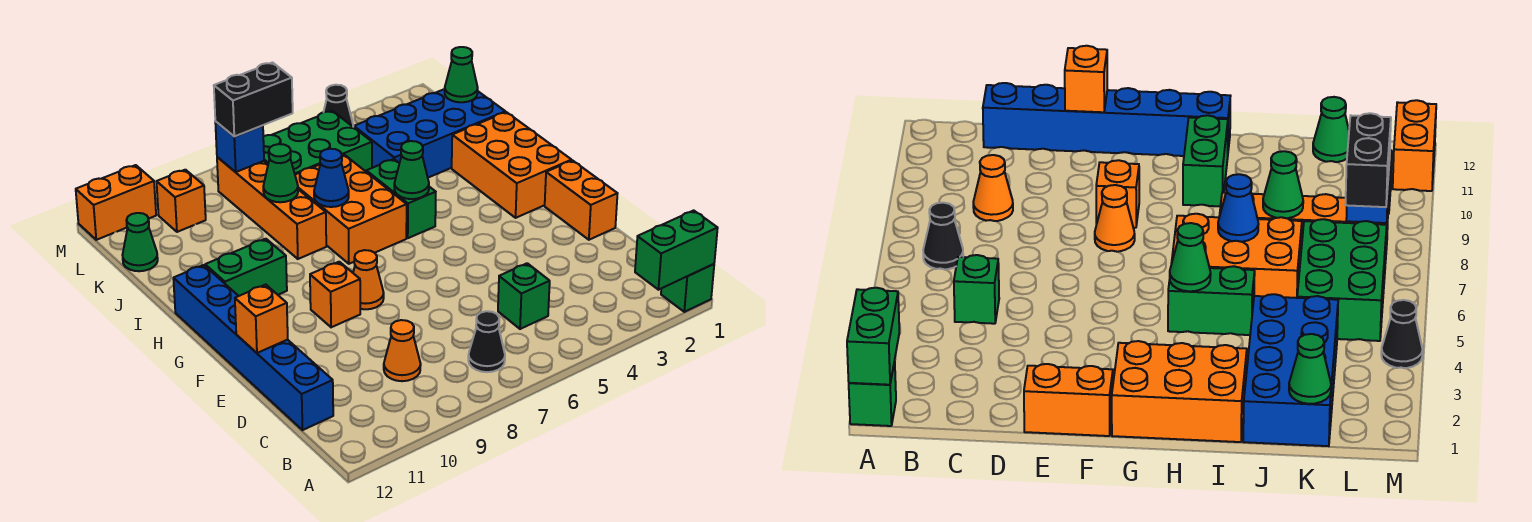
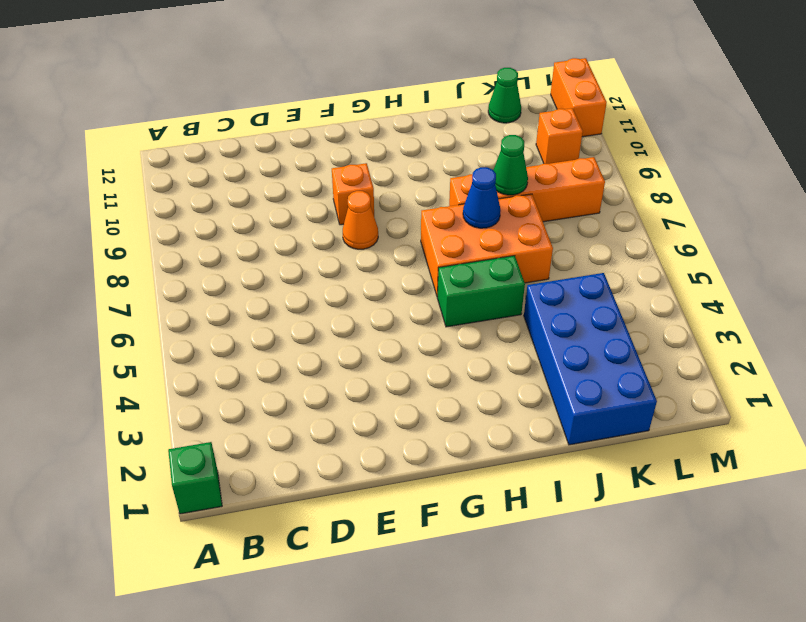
none -> black 1x1 cone [468,311,505,372]
none -> green 1x1 brick [498,263,550,329]
none -> orange 1x1 cone [384,320,421,381]

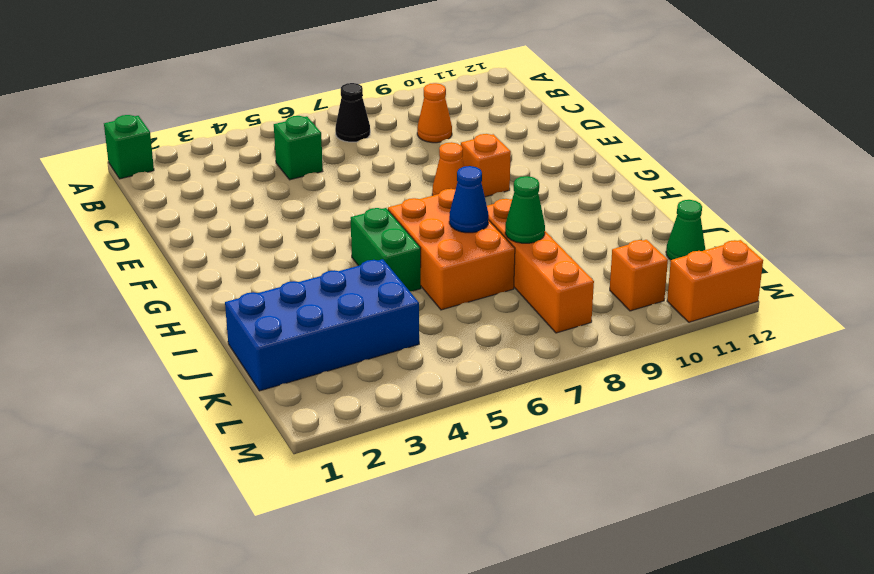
none -> blue 1x6 brick [173,265,333,430]
none -> orange 1x2 brick [545,161,618,240]
none -> orange 2x3 brick [452,112,572,218]

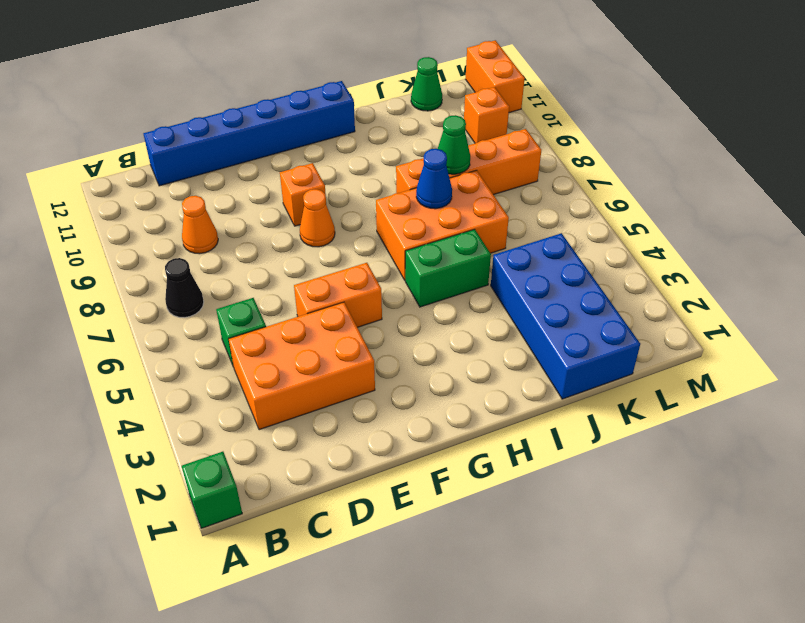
orange 2x3 brick [229,302,375,430] -> orange 2x3 brick moved to [452,112,572,218]
orange 1x2 brick [294,263,382,327] -> orange 1x2 brick moved to [545,161,618,240]
none -> green 1x2 brick [205,239,287,296]
none -> green 2x3 brick [263,111,372,174]
none -> black 1x1 cone [324,85,353,126]

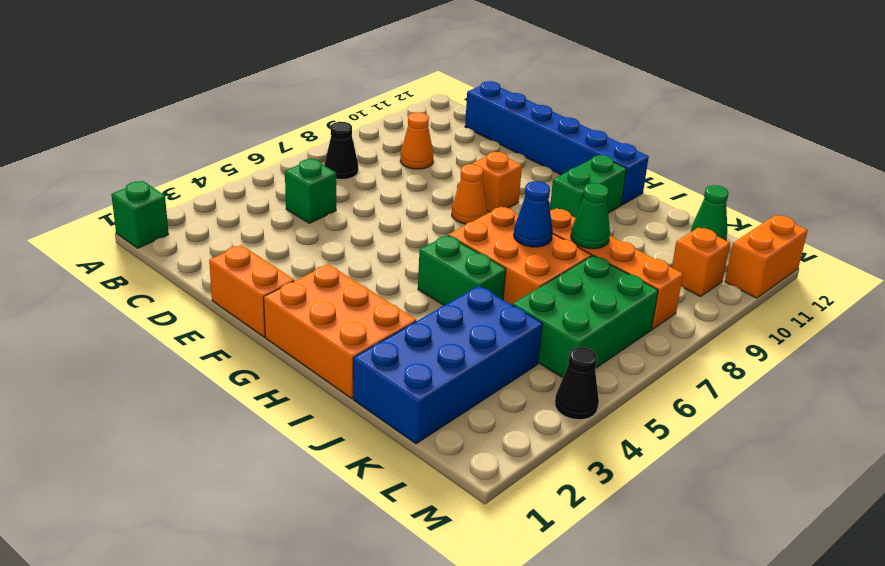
none -> green 1x2 brick [635,210,718,290]
none -> orange 1x1 brick [235,285,288,353]
none -> green 1x1 cone [394,141,429,199]

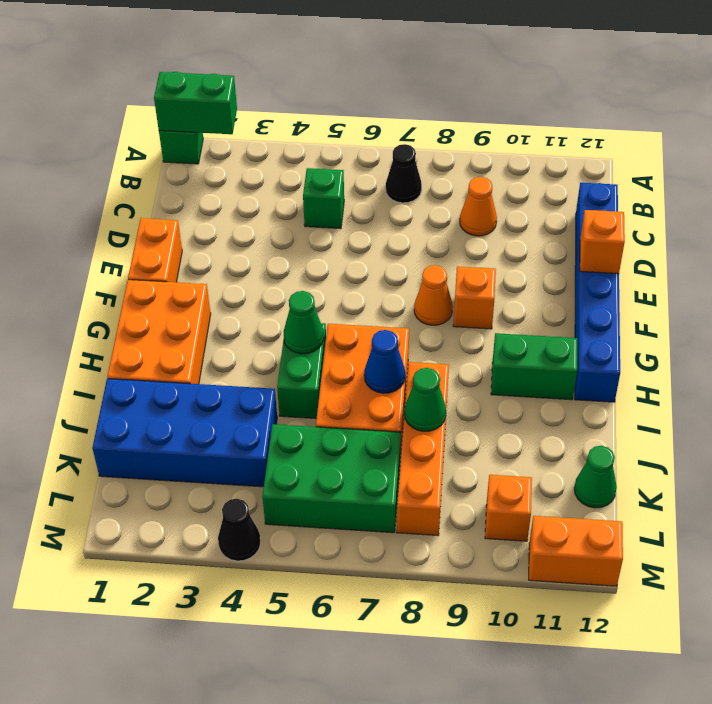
none -> green 1x1 cone [445,47,478,102]
none -> blue 1x1 brick [215,122,264,172]
none -> black 1x2 brick [214,63,293,137]

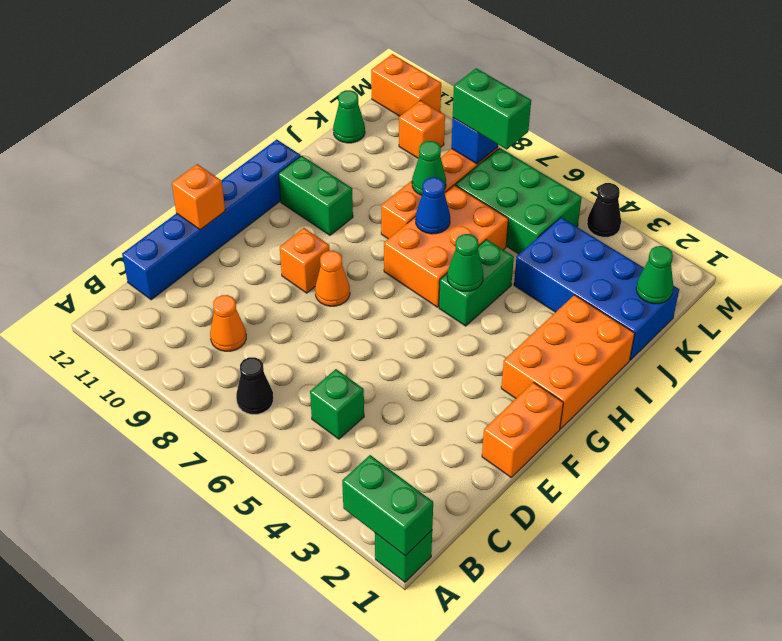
green 1x2 brick [453,68,531,149] -> black 1x2 brick [214,63,293,137]

